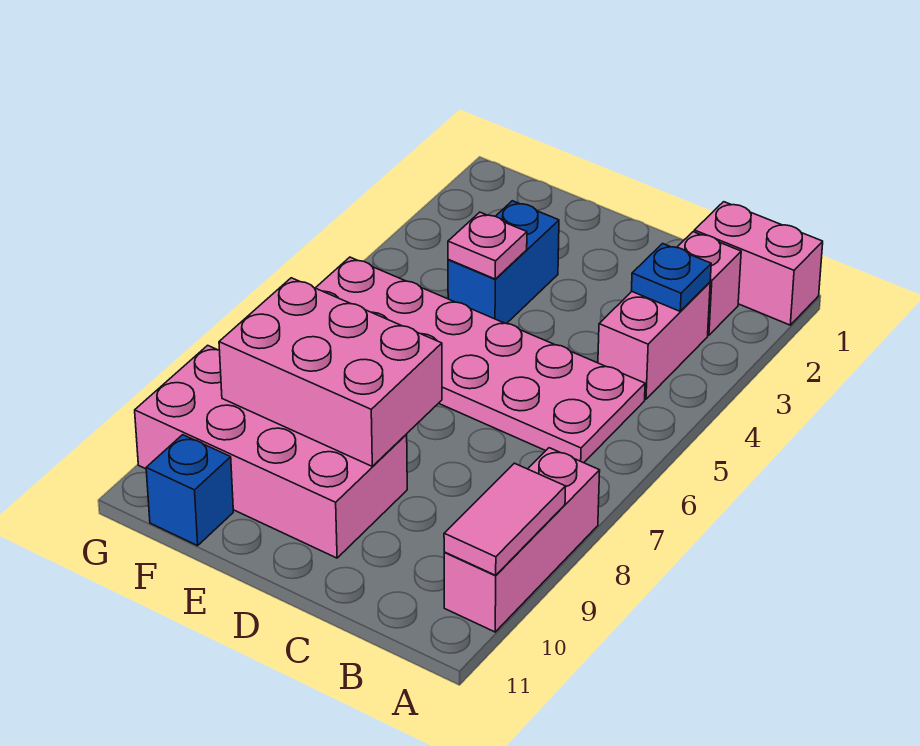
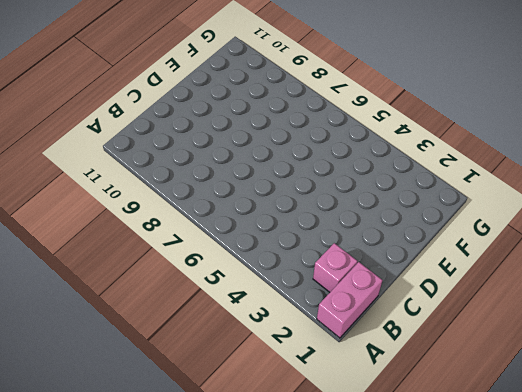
none -> pink 1x3 brick [444,448,600,632]
none -> pink 1x2 brick [598,282,710,399]
none -> pink 2x6 plate [316,257,645,463]

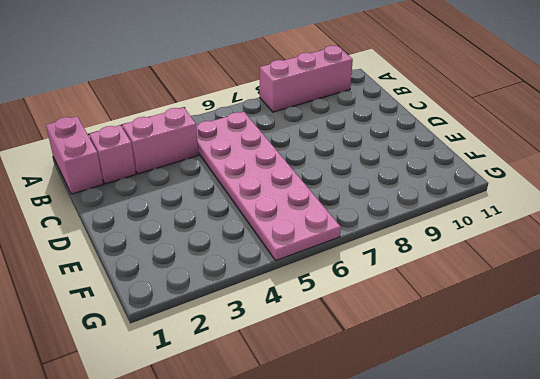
none -> pink 2x4 brick [135,345,407,558]
none -> blue 1x2 brick [448,201,559,324]
none -> blue 1x1 brick [146,435,233,546]

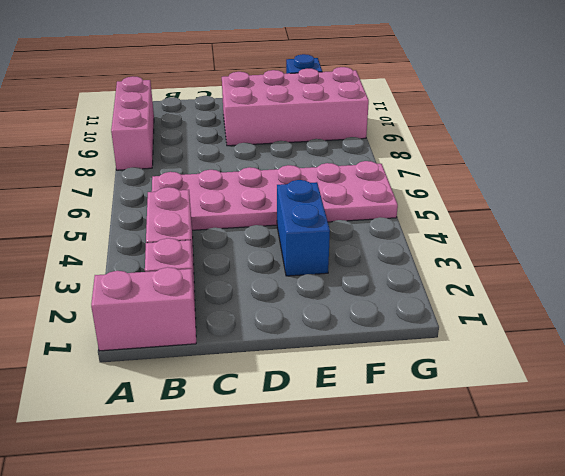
none -> pink 1x2 tile [444,463,566,575]
none -> blue 1x1 plate [632,244,711,311]
none -> pink 2x3 brick [219,278,442,467]

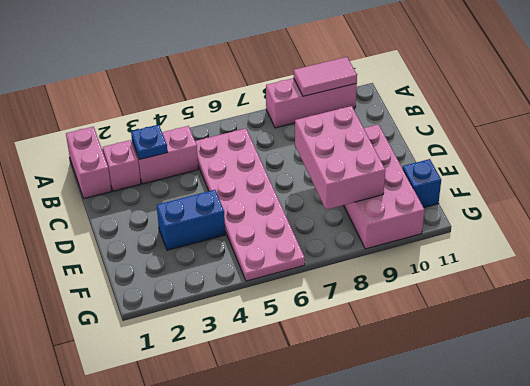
none -> pink 1x1 plate [448,212,527,279]

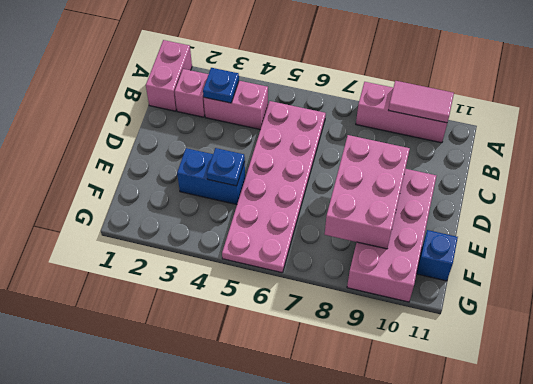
blue 1x1 plate [207,148,245,186] -> pink 1x1 plate [448,212,527,279]

